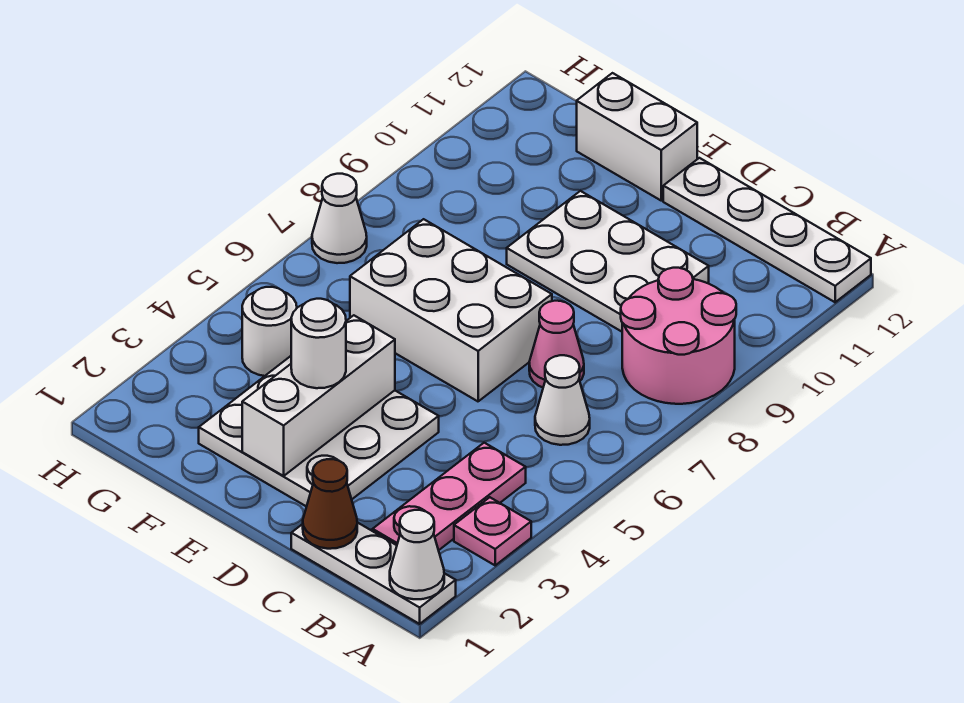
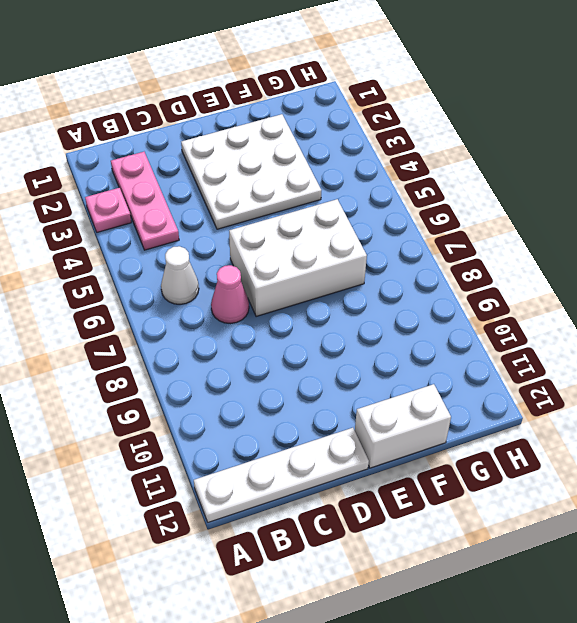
none -> white 1x3 plate [291,522,456,624]
none -> pink 2x2 round brick [621,268,736,404]
none -> white 2x3 plate [507,191,709,332]

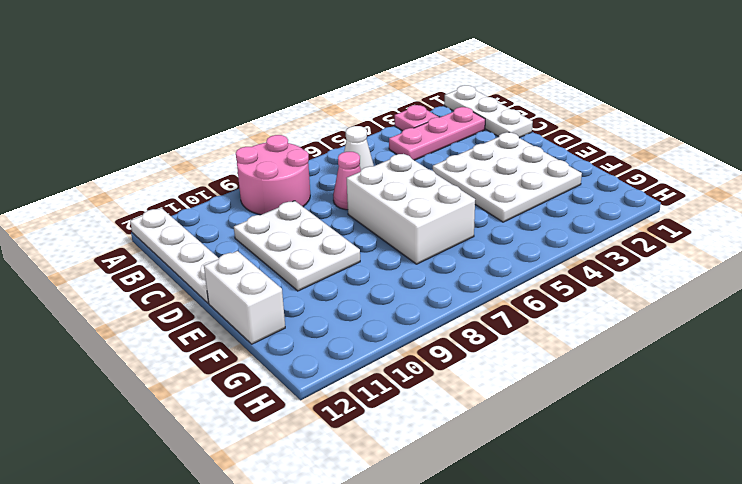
none -> white 1x1 round brick [242,287,297,376]
none -> white 1x1 cone [312,174,367,263]
none -> white 1x1 cone [390,510,444,599]

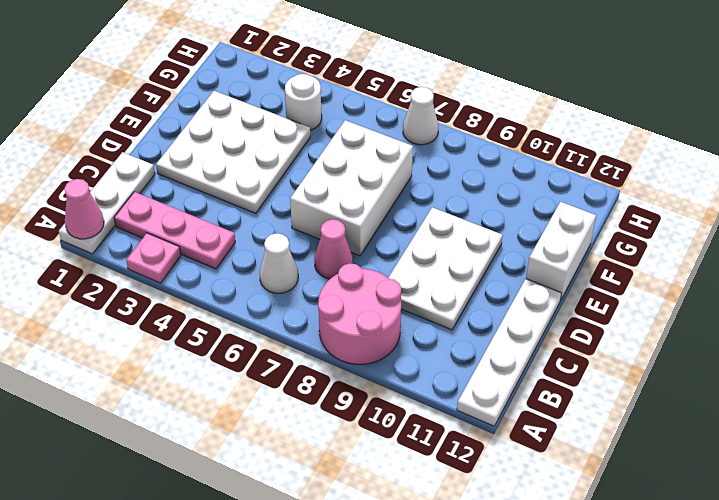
pink 1x1 cone [64,179,104,239] -> white 1x1 cone [390,510,444,599]
none -> brown 1x1 cone [303,459,357,549]
none -> white 1x3 brick [242,315,395,476]
none -> white 1x1 round brick [291,299,346,388]

